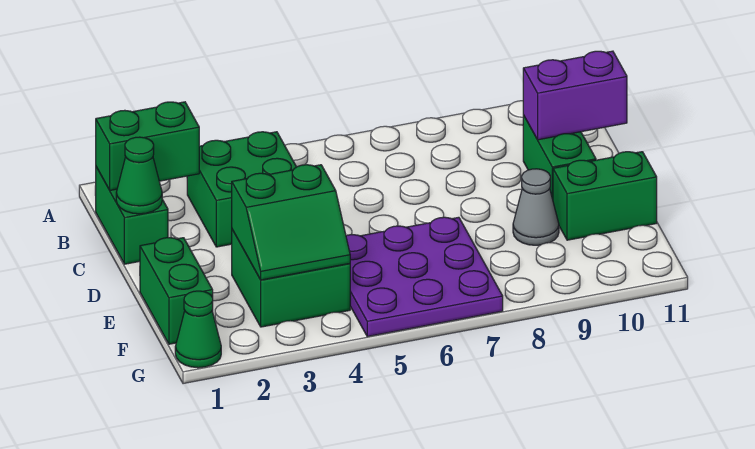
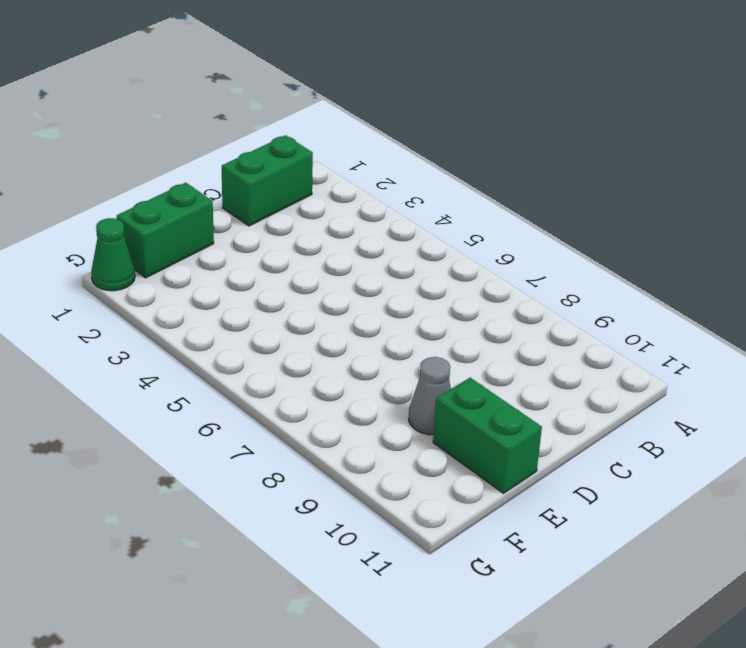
none -> green 2x2 brick [187,132,296,247]
none -> green 1x2 brick [523,115,596,199]
none -> green 2x2 brick [232,230,350,327]

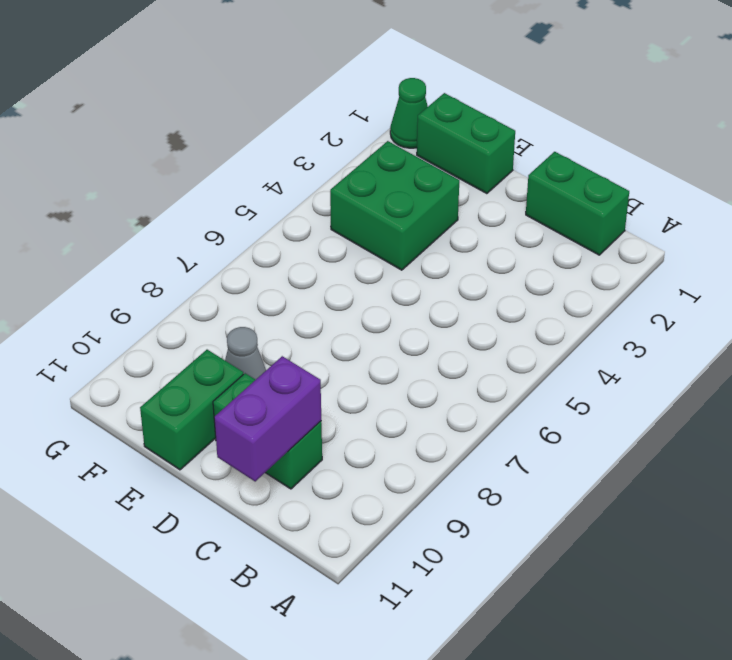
none -> green 2x2 brick [187,132,296,247]
none -> purple 3x3 plate [346,217,503,337]
none -> green 1x2 brick [96,102,199,190]

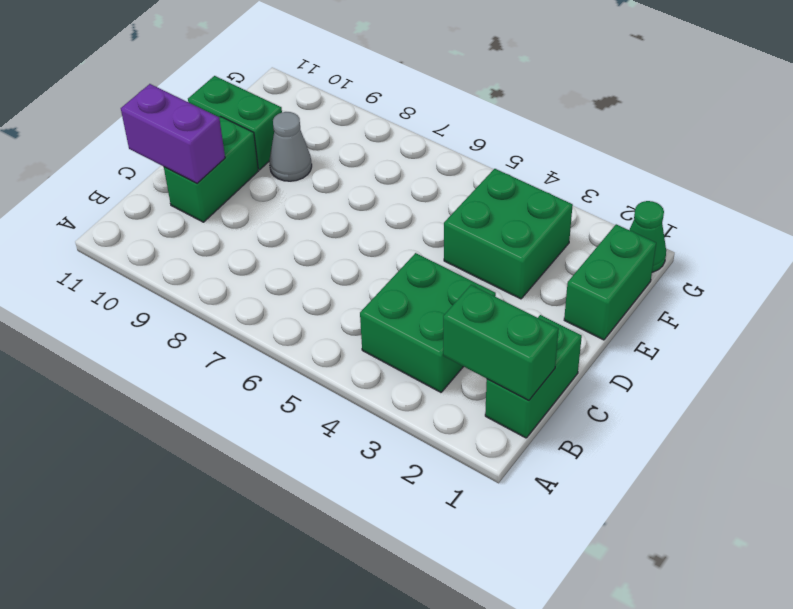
none -> purple 3x3 plate [346,217,503,337]
none -> green 1x1 cone [116,137,162,214]
none -> green 2x2 slope [232,165,350,280]

